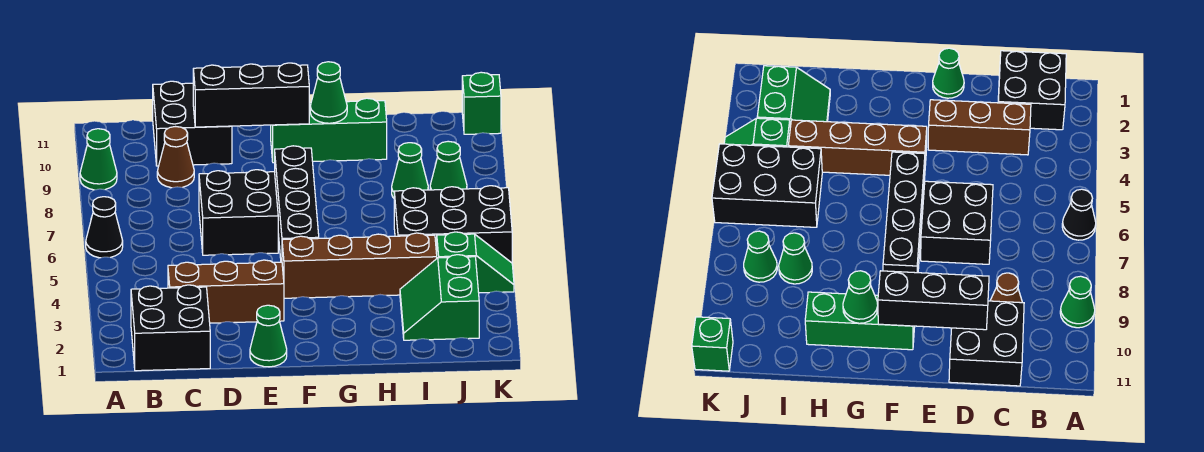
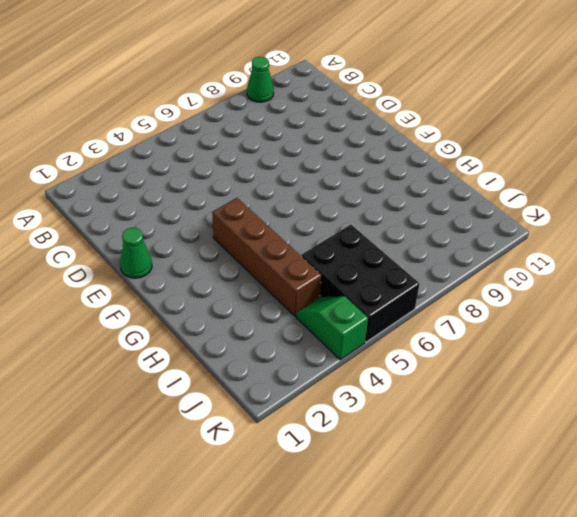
green 1x2 slope [296,296,368,360] -> green 1x2 slope turned to [437,232,514,293]
none -> black 1x1 cone [86,197,123,258]
none -> black 2x2 brick [131,285,210,371]
none -> brown 1x3 brick [168,260,284,323]

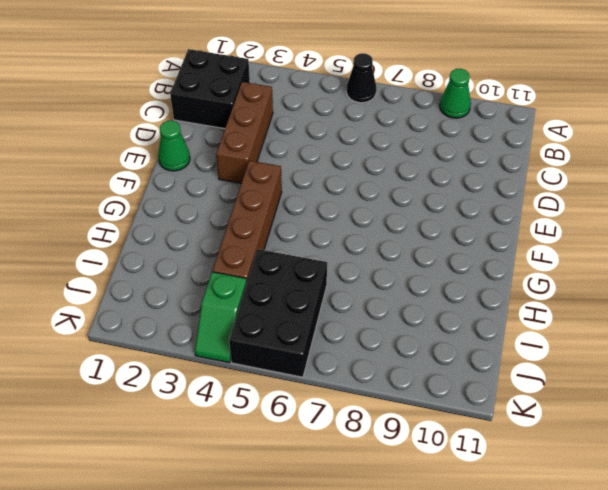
none -> brown 1x1 cone [157,127,194,188]
none -> black 2x2 brick [153,81,232,166]
none -> black 2x2 brick [199,170,278,255]

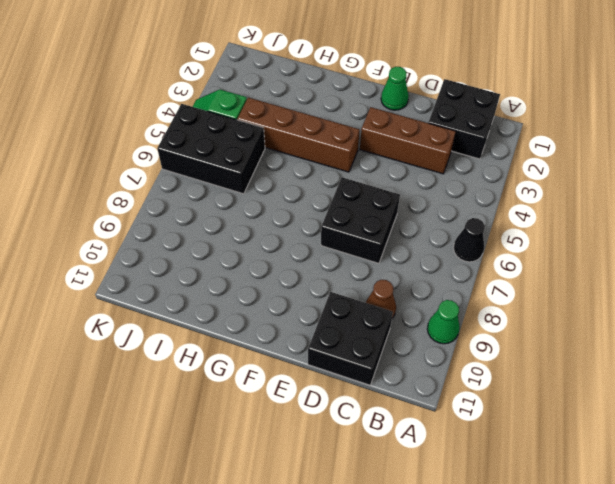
none -> black 1x4 brick [275,146,319,262]
none -> green 1x3 brick [271,98,387,163]
none -> green 2x2 slope [400,255,479,340]

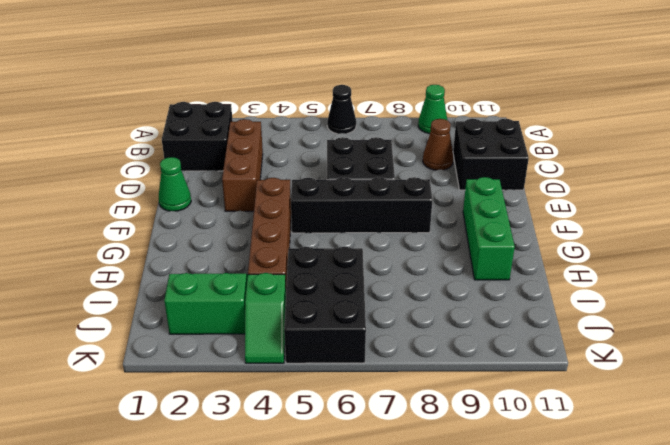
none -> green 1x1 cone [392,143,428,198]
none -> green 1x1 cone [430,141,467,190]
none -> green 1x1 brick [462,72,501,134]

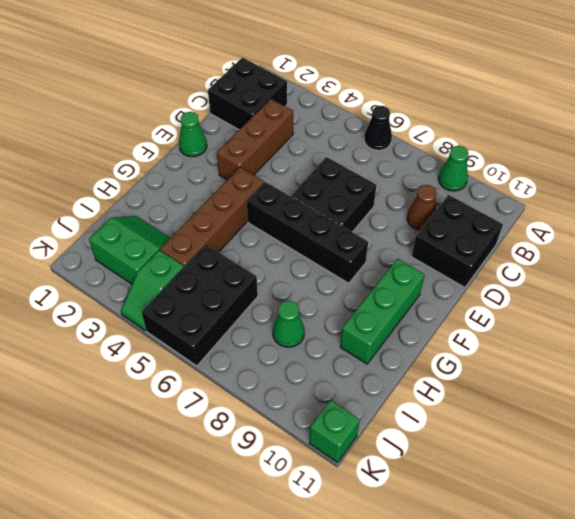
none -> green 1x1 cone [430,141,467,190]
none -> black 1x3 brick [193,63,309,127]
none -> green 1x1 cone [310,62,347,123]

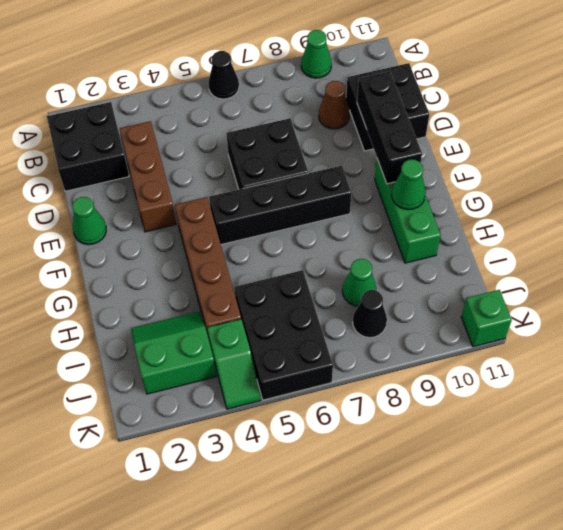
black 1x1 cone [353,290,387,338] -> green 1x1 cone [430,141,467,190]

